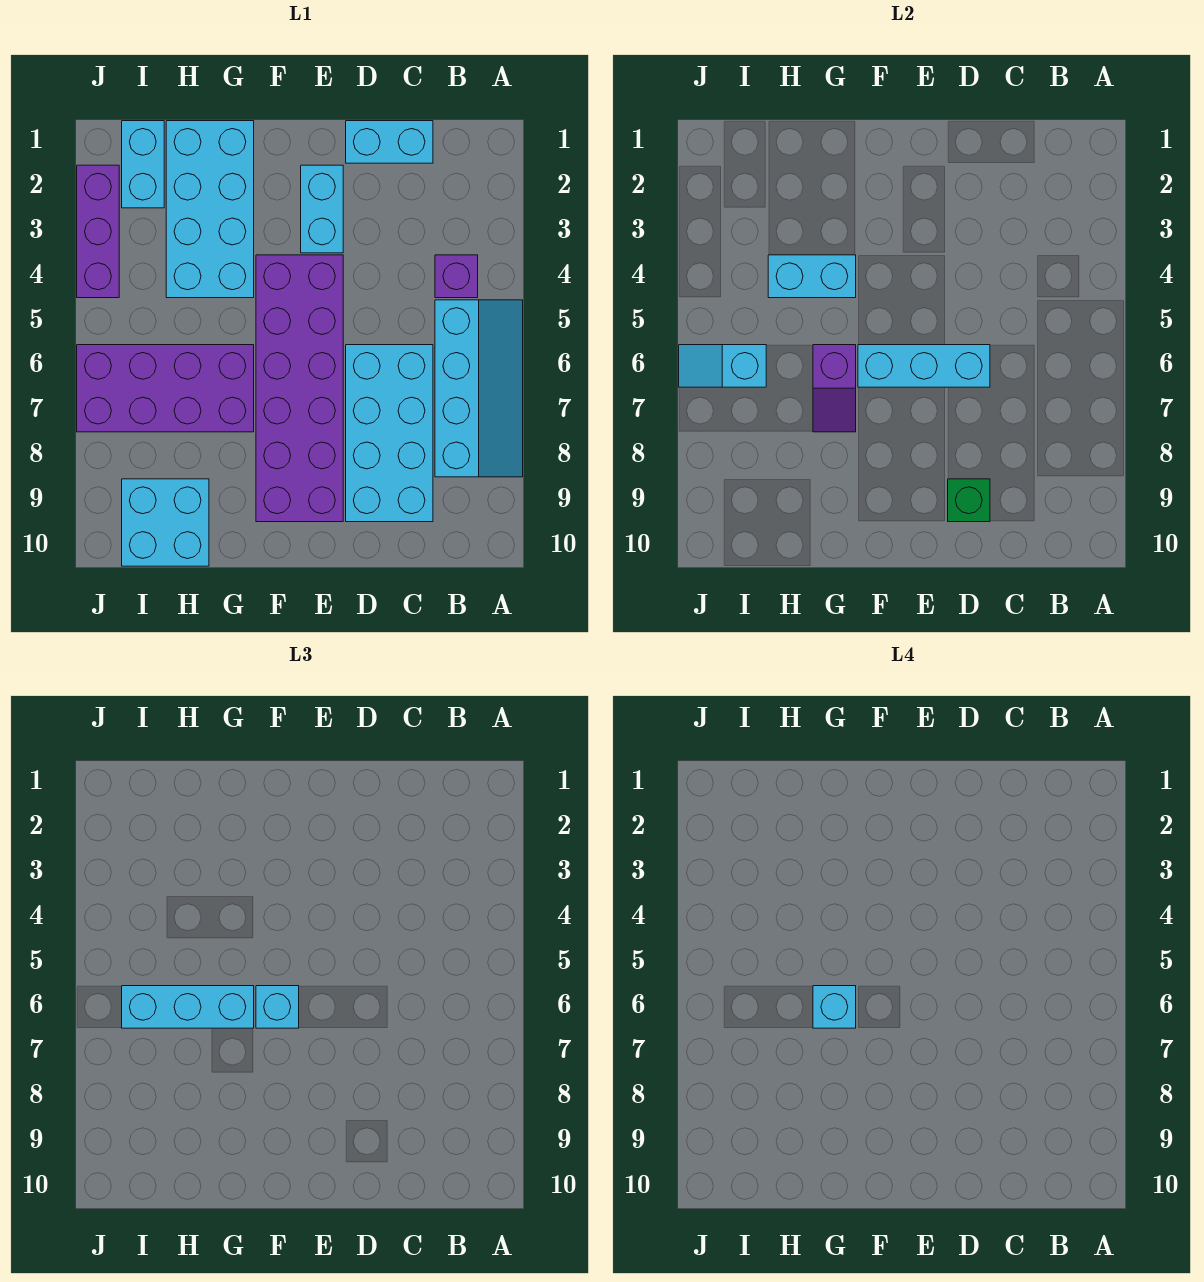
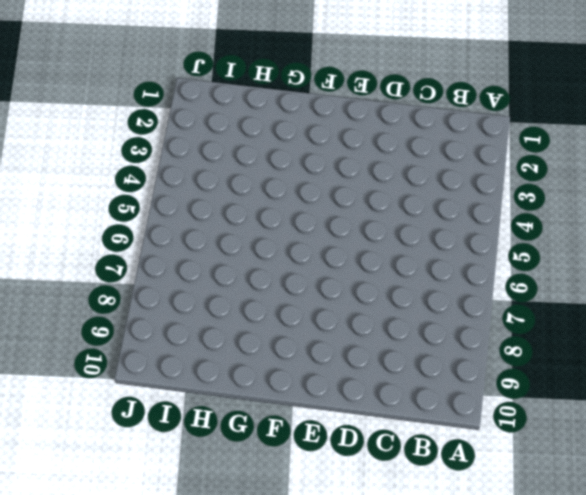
none -> cyan 2x4 slope [435,300,523,477]
none -> purple 1x1 brick [435,255,478,298]
none -> cyan 1x2 brick [346,121,433,163]

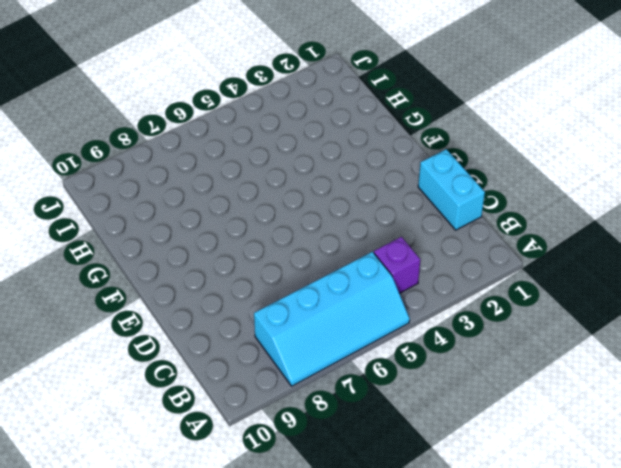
none -> cyan 2x4 brick [346,345,433,522]
none -> cyan 1x2 brick [301,165,343,253]
none -> purple 2x6 brick [256,255,343,522]

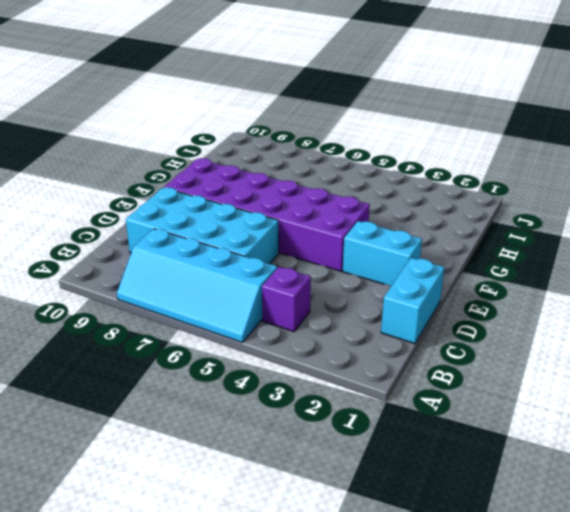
none -> cyan 2x4 brick [166,121,254,298]
none -> purple 2x4 brick [77,345,254,432]
none -> cyan 2x2 brick [122,479,209,566]

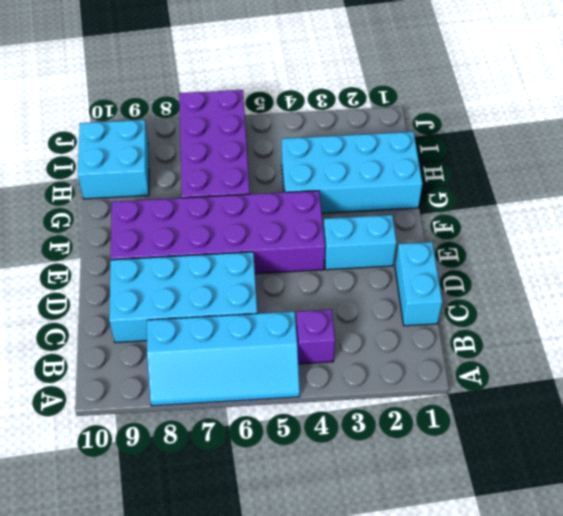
none -> cyan 1x2 brick [122,121,164,208]
none -> purple 1x3 brick [77,165,119,298]
none -> cyan 1x3 brick [858,345,990,387]

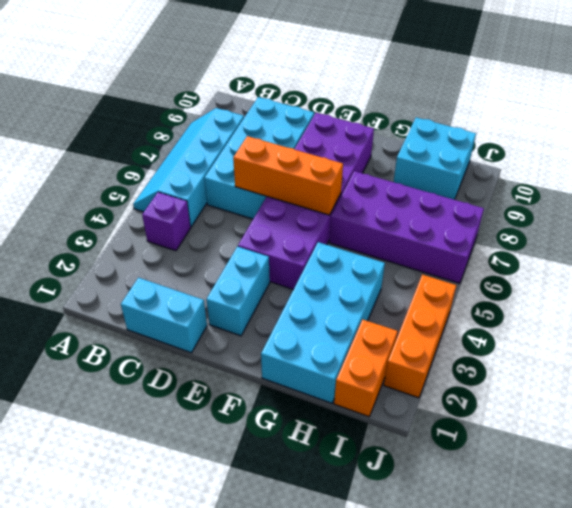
orange 1x3 brick [233,136,343,215] -> cyan 1x3 brick [858,345,990,387]
orange 1x2 brick [334,320,398,417] -> cyan 1x2 brick [122,121,164,208]
orange 1x3 brick [384,275,456,398] -> purple 1x3 brick [77,165,119,298]
none -> green 1x1 brick [948,479,990,522]
none -> cyan 1x2 brick [768,255,856,298]
none -> purple 1x2 slope [813,345,856,432]

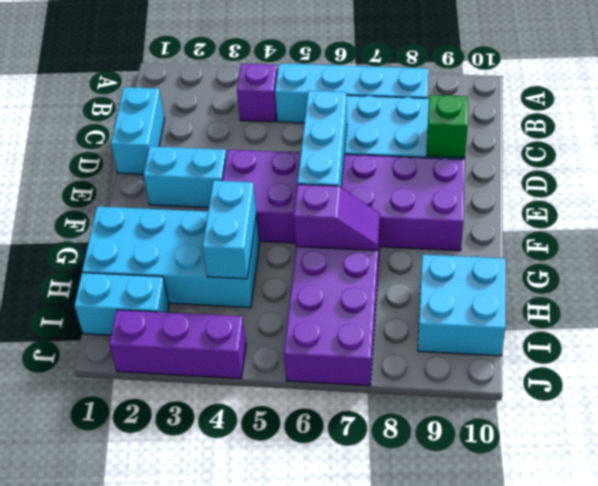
none -> cyan 1x2 slope [679,345,766,387]
none -> cyan 1x1 brick [256,986,299,1028]
none -> cyan 1x3 brick [122,986,254,1028]

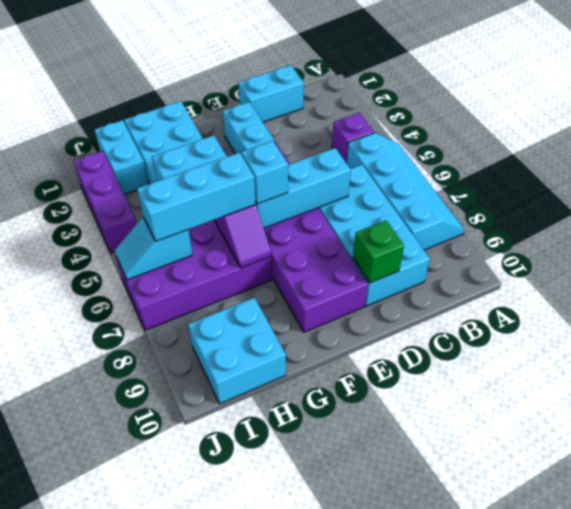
none -> cyan 1x1 brick [813,986,856,1028]

